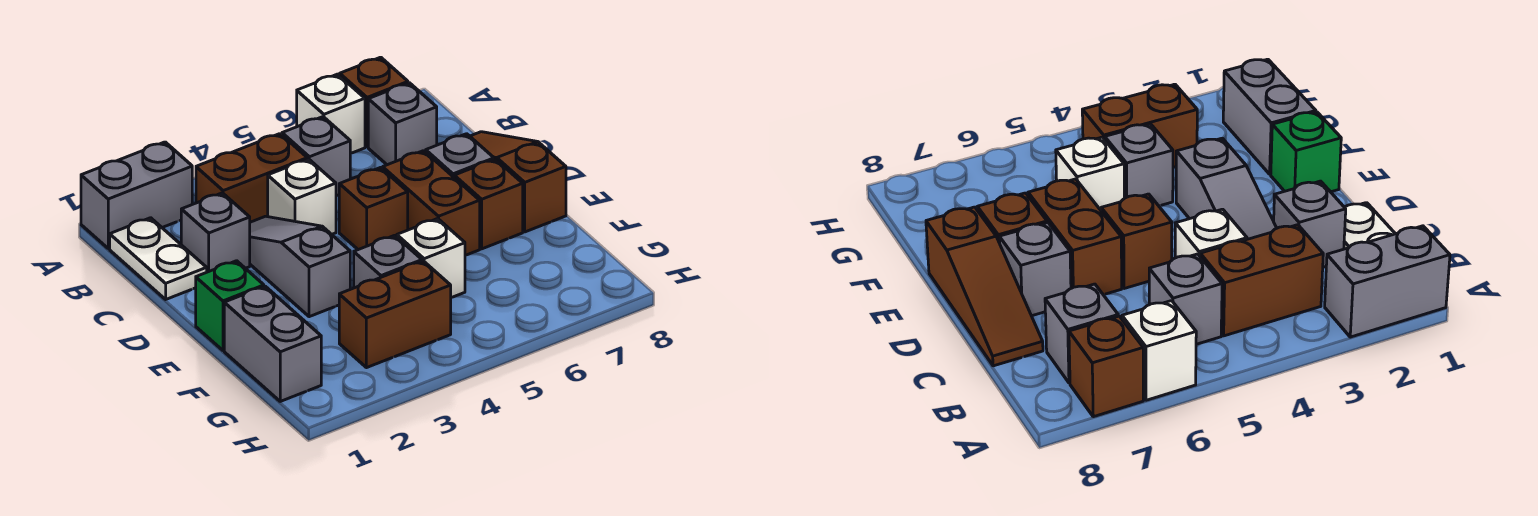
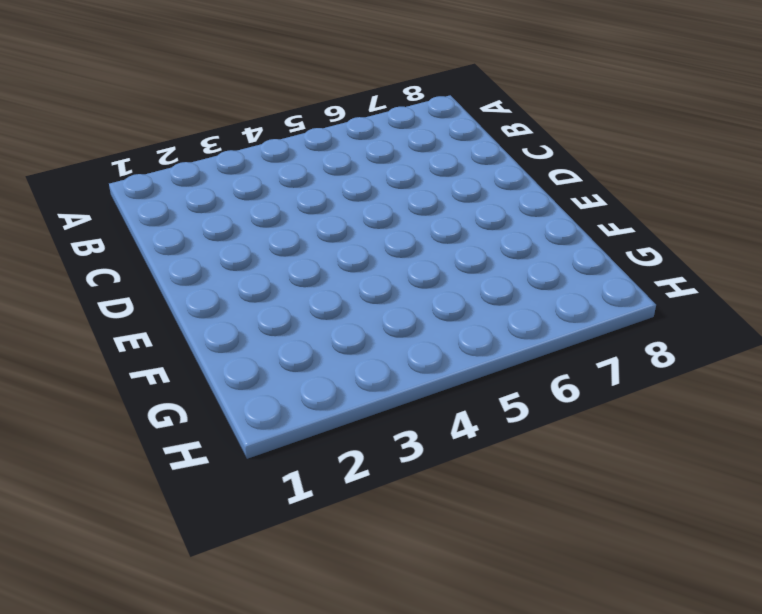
none -> grey 1x2 brick [81,142,192,249]
none -> white 1x1 brick [297,74,365,154]
none -> brown 1x1 brick [340,57,408,147]

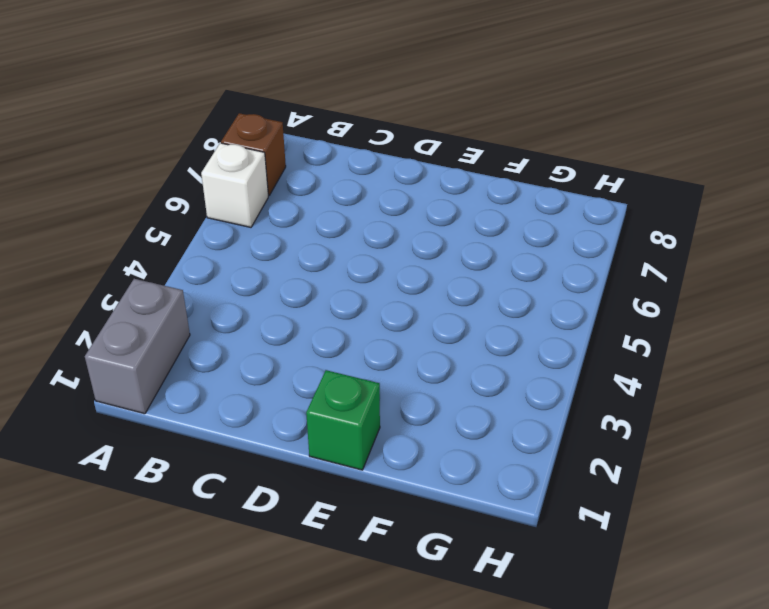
none -> white 1x2 plate [110,218,207,299]
none -> brown 1x2 brick [196,134,307,222]
none -> grey 1x1 brick [282,117,350,196]

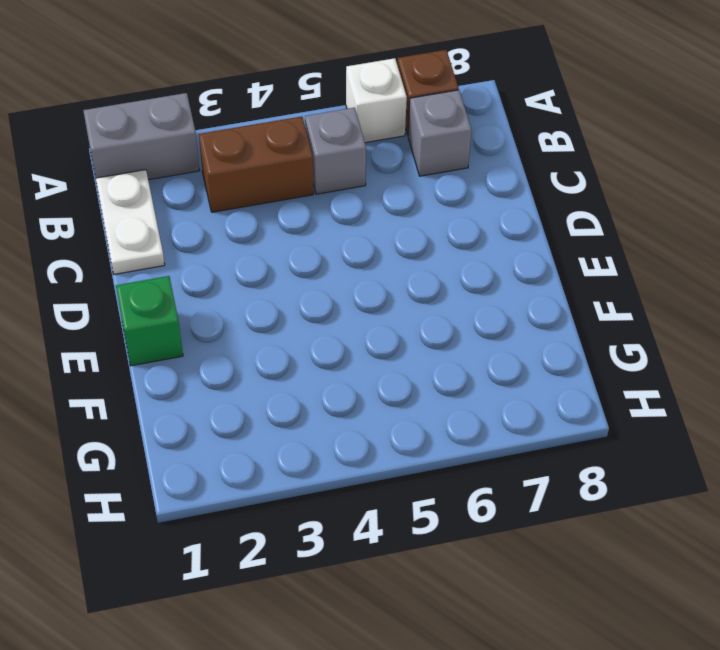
none -> grey 1x1 brick [181,193,250,272]
none -> grey 1x3 slope [250,216,350,317]
none -> white 1x1 brick [268,159,336,234]

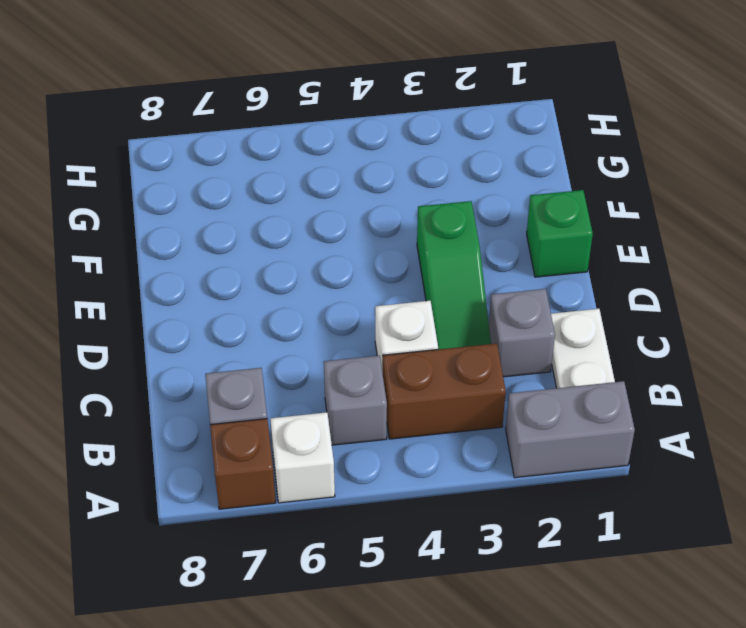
green 1x3 slope [417,201,491,349] -> grey 1x3 slope [250,216,350,317]
none -> brown 1x3 slope [470,132,566,232]
none -> brown 1x1 brick [339,168,408,250]
none -> brown 1x2 brick [383,151,480,255]

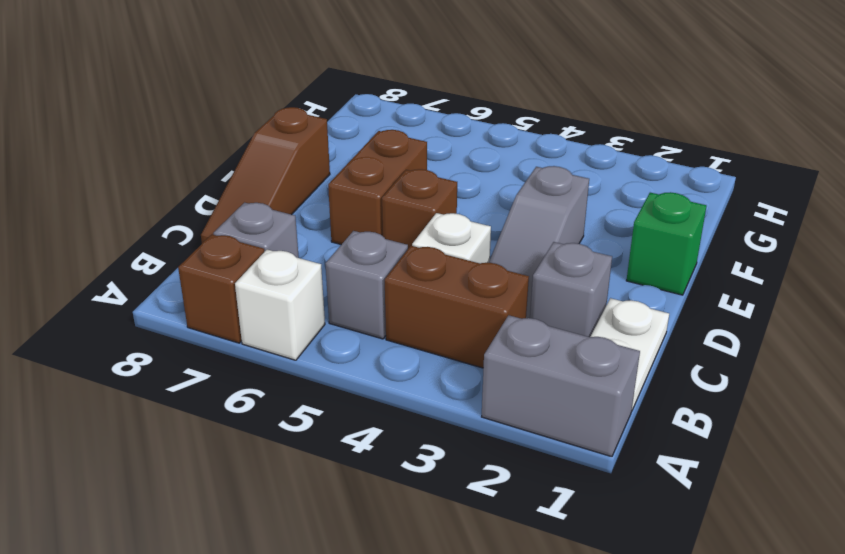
none -> grey 1x1 brick [426,134,494,177]
none -> brown 1x1 brick [454,159,523,249]
none -> grey 1x2 brick [224,286,321,401]

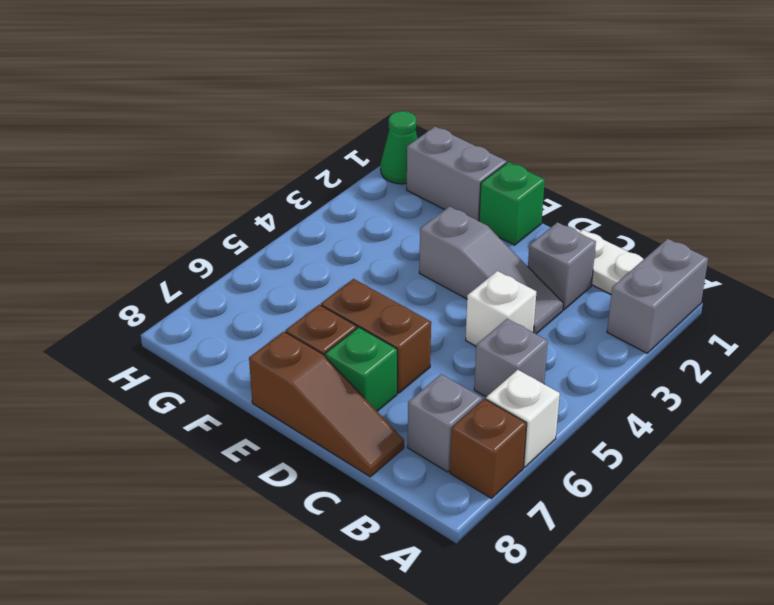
green 1x1 brick [325,327,397,411] -> grey 1x1 brick [426,134,494,177]
green 1x1 cone [381,111,418,184] -> none
none -> brown 1x2 brick [196,134,307,222]
none -> brown 1x1 brick [339,168,408,250]
none -> grey 1x1 brick [354,235,422,288]

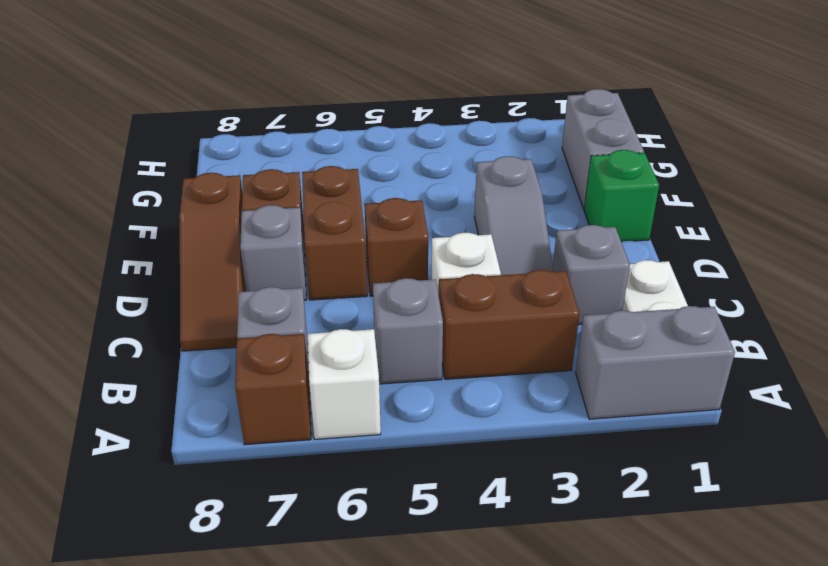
none -> grey 1x1 brick [354,235,422,288]
none -> white 1x1 brick [397,219,465,298]
none -> brown 1x2 brick [339,261,451,368]

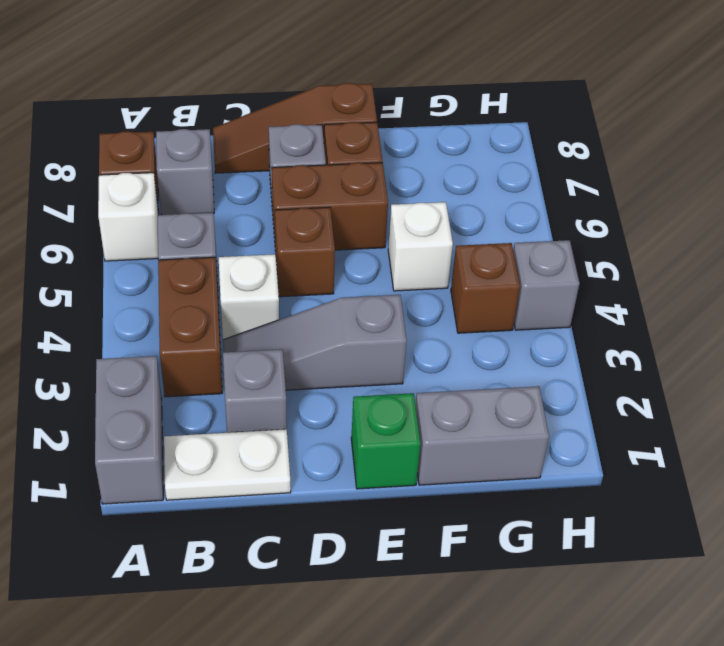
brown 1x1 brick [451,243,520,333] -> brown 1x2 brick [339,261,451,368]
grey 1x1 brick [513,240,579,330] -> grey 1x1 brick moved to [354,235,422,288]

